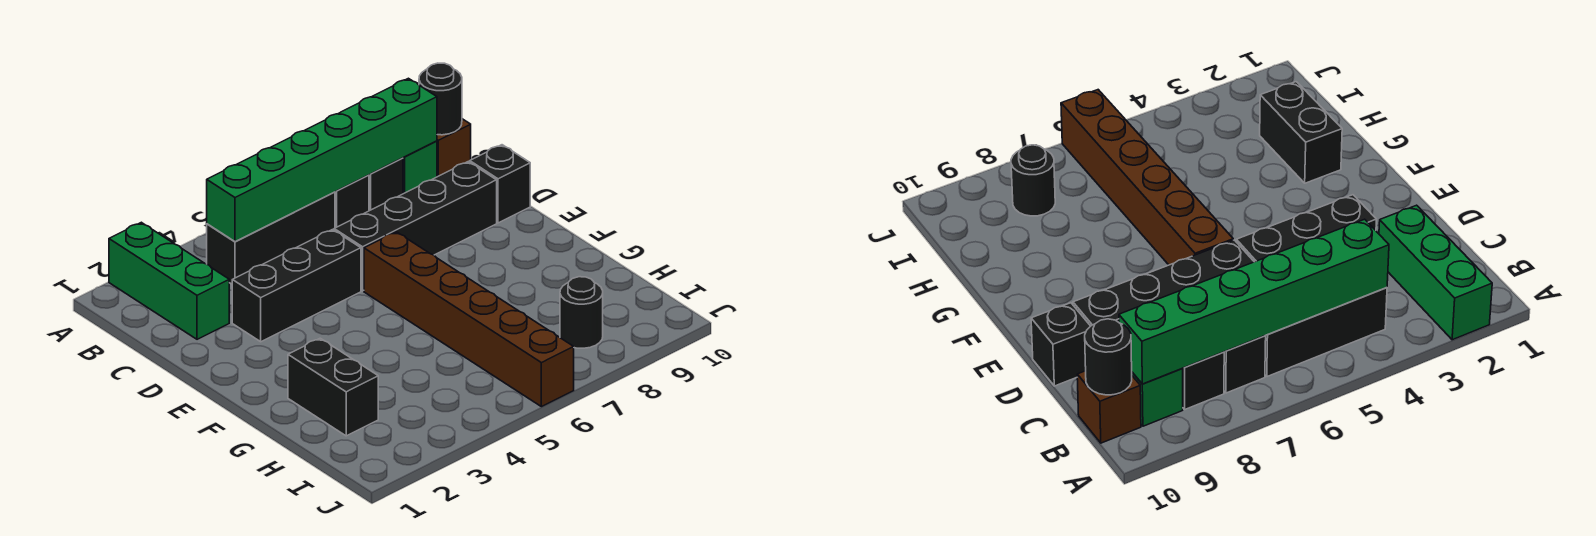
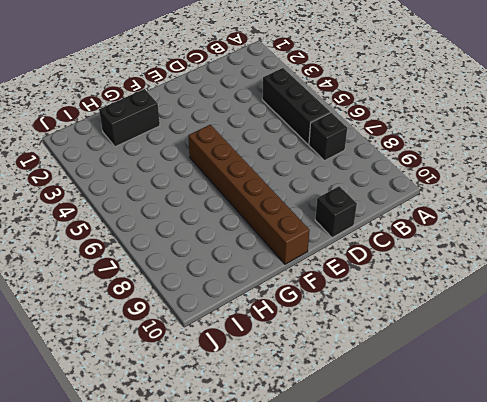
brown 1x6 brick [188,125,310,264] -> brown 1x6 brick turned to [364,232,574,407]
none -> green 1x3 brick [109,222,229,339]
none -> black 1x1 brick [369,158,403,211]
none -> green 1x1 brick [403,141,437,194]

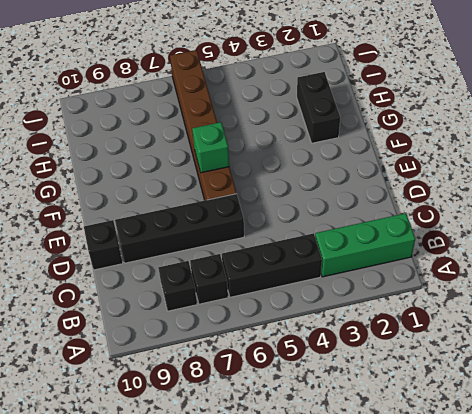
green 1x3 brick [315,213,415,277] -> green 1x3 brick turned to [109,222,229,339]
green 1x1 brick [192,122,229,173] -> green 1x1 brick moved to [403,141,437,194]
none -> brown 1x1 brick [437,119,471,177]
none -> black 1x3 brick [232,230,361,342]
none -> black 1x1 round brick [560,277,603,348]

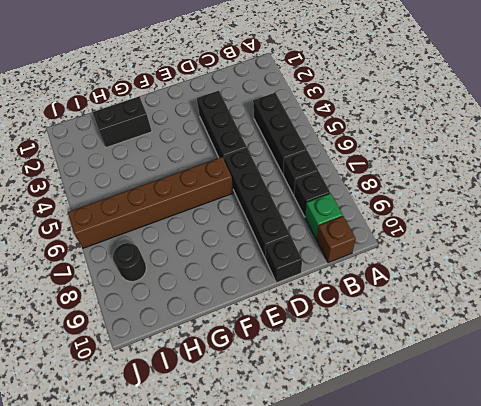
none -> green 1x3 brick [109,222,229,339]
none -> green 1x6 brick [207,78,437,242]
none -> black 1x1 round brick [419,63,462,135]

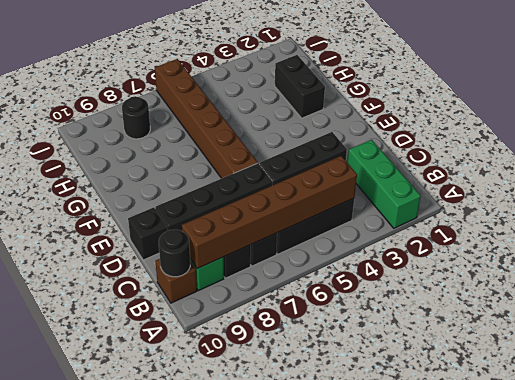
brown 1x6 brick [182,156,357,269] -> green 1x6 brick [207,78,437,242]

